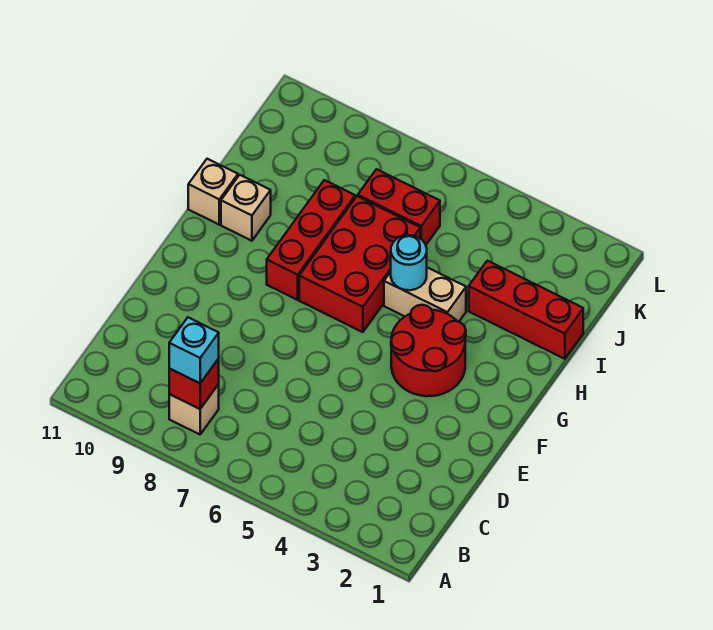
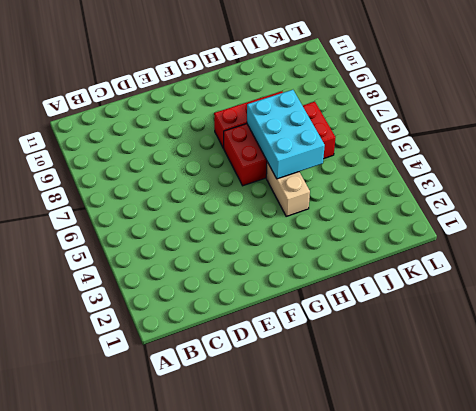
cyan 2x3 brick [247,90,325,179] -> cyan 1x1 round brick [391,235,427,290]
none -> tan 1x1 brick [169,384,219,434]
none -> red 2x2 round brick [391,305,466,396]
none -> tan 1x1 brick [221,175,271,241]

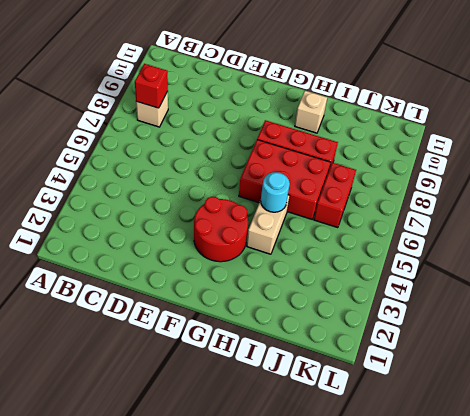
none -> tan 1x1 brick [188,159,238,224]
none -> red 1x3 brick [469,261,583,359]
none -> cyan 1x1 brick [169,317,219,383]

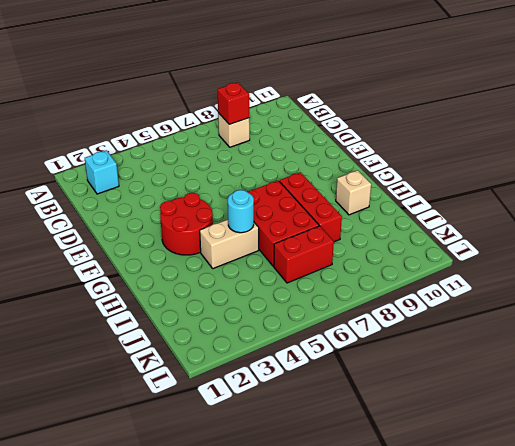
cyan 1x1 brick [85,150,119,194] -> cyan 1x1 brick moved to [169,317,219,383]
none -> tan 1x1 brick [188,159,238,224]
none -> red 1x3 brick [469,261,583,359]

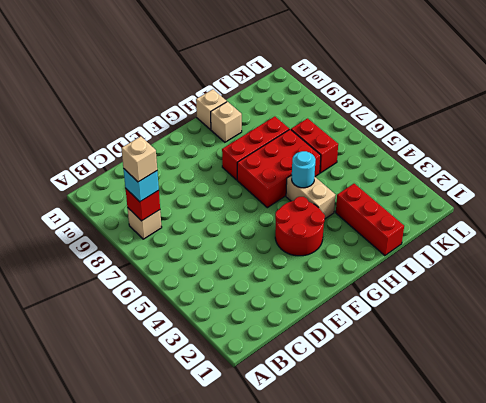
tan 1x1 brick [121,136,157,182] -> none

